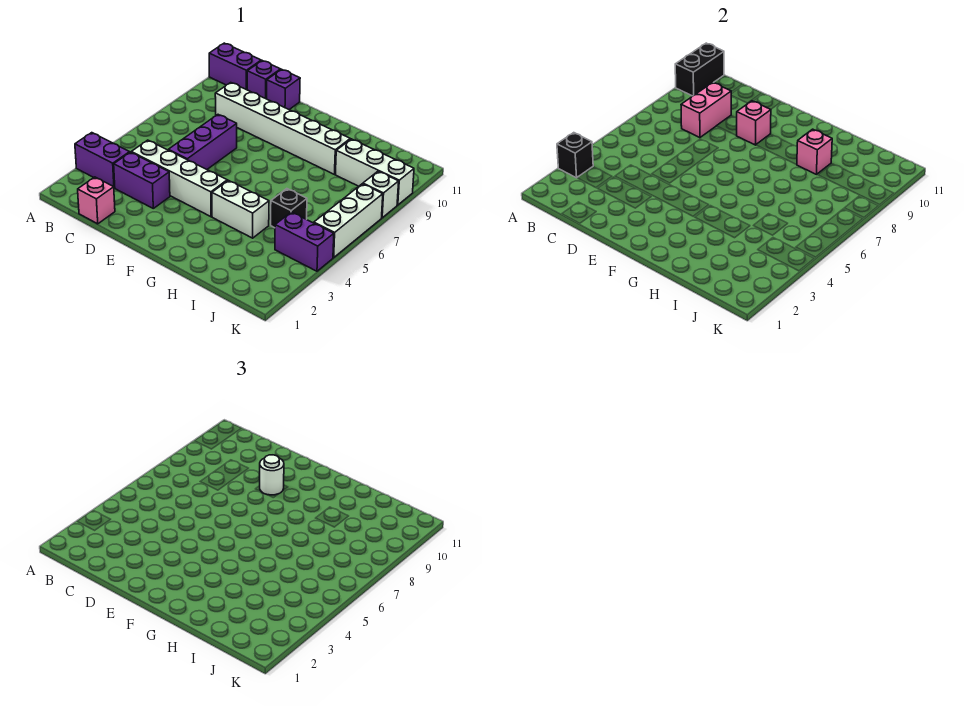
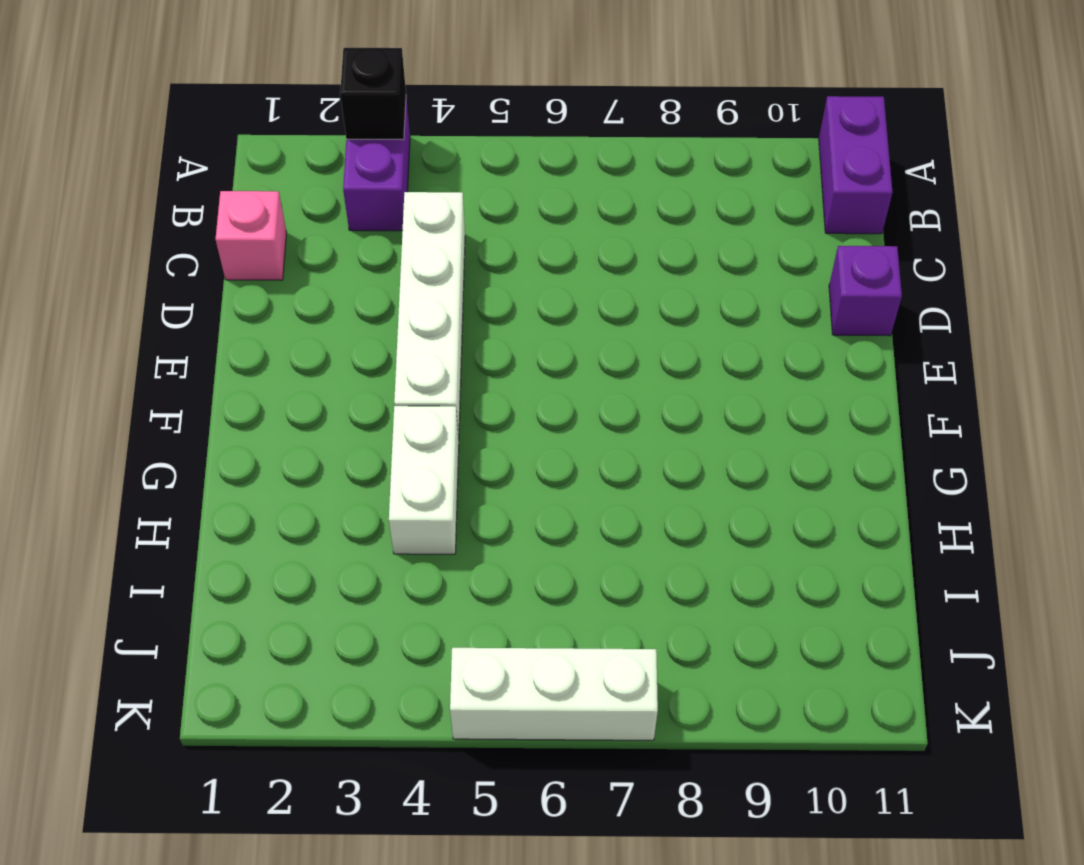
none -> purple 1x2 brick [114,152,170,208]
none -> white 1x6 brick [215,83,350,174]
none -> purple 1x1 brick [247,61,281,99]

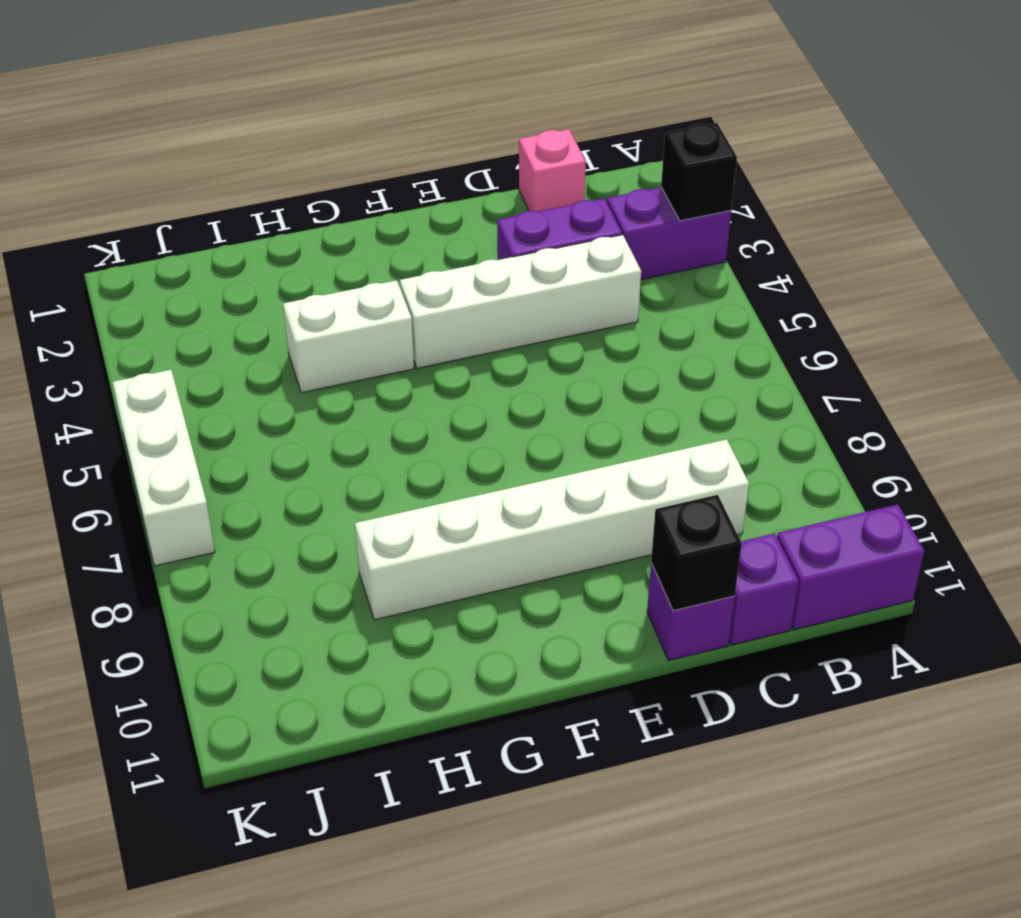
black 1x1 brick [651,495,742,611] -> black 1x1 brick moved to [271,189,307,228]
none -> purple 1x3 brick [169,115,237,169]
none -> white 1x3 brick [335,139,414,205]
none -> purple 1x2 brick [275,212,334,271]

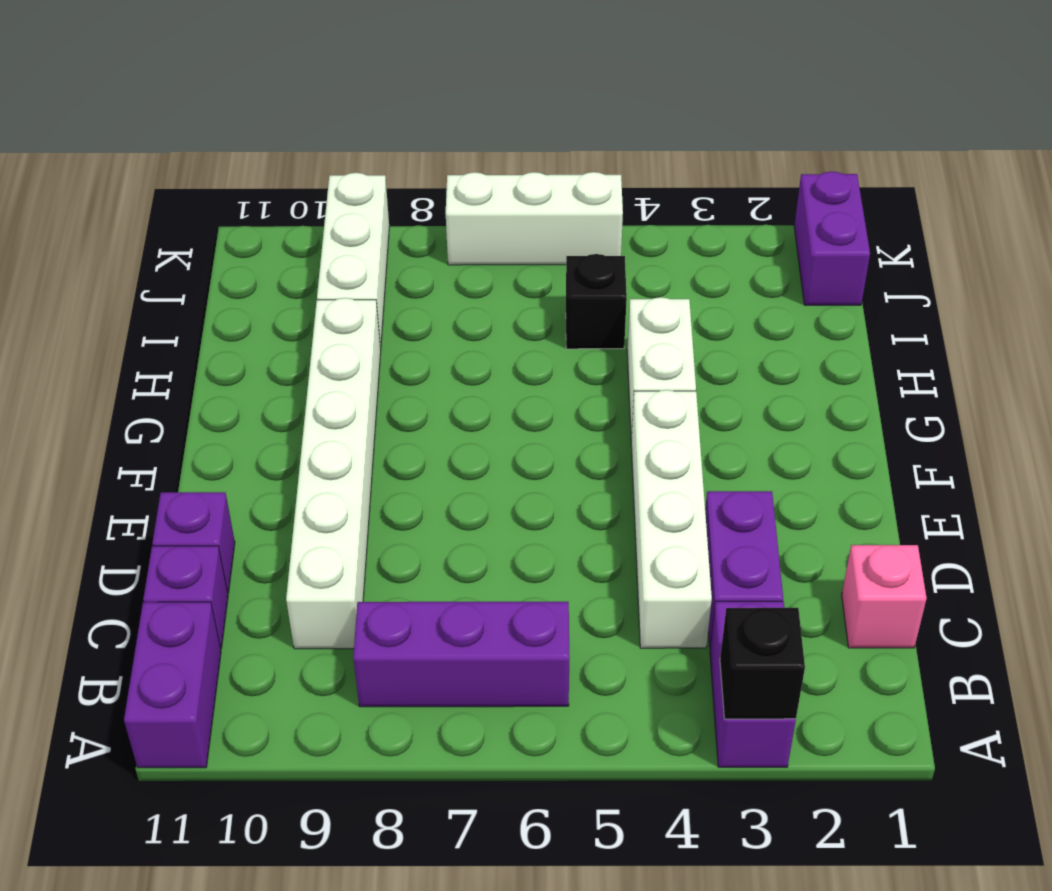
purple 1x3 brick [353,602,570,707] -> purple 1x3 brick moved to [169,115,237,169]
purple 1x2 brick [794,171,870,305] -> purple 1x2 brick moved to [275,212,334,271]
none -> white 1x1 brick [363,171,399,218]
none -> black 1x2 brick [675,43,724,96]
none -> pink 1x2 brick [681,83,731,138]

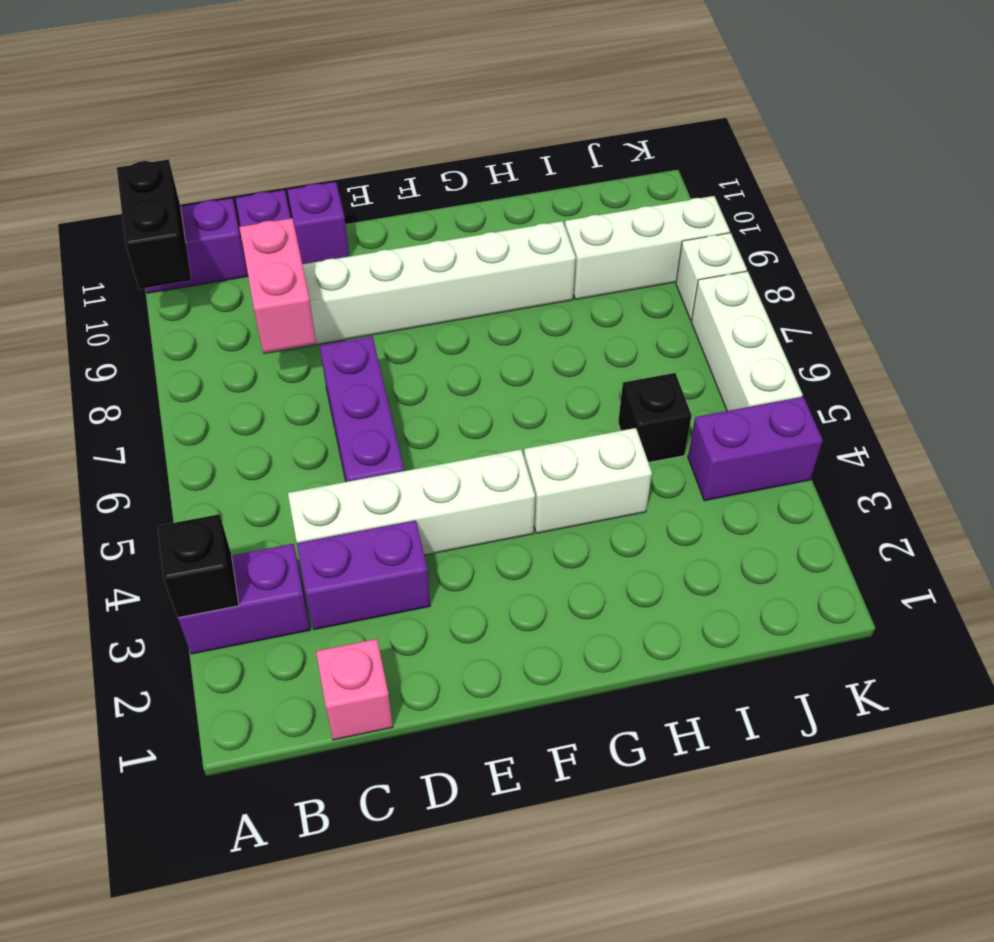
none -> pink 1x1 brick [737,101,771,145]
none -> pink 1x1 brick [797,129,832,174]
none -> white 1x1 round brick [260,455,284,495]

